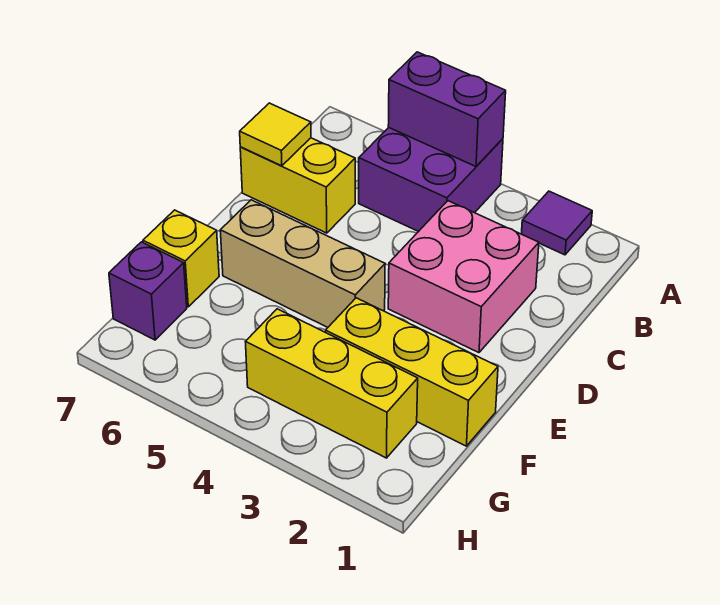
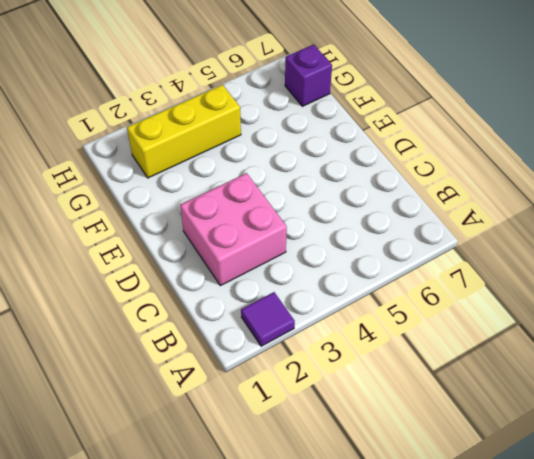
none -> purple 2x2 brick [359,128,503,232]
none -> yellow 1x2 brick [240,138,355,233]

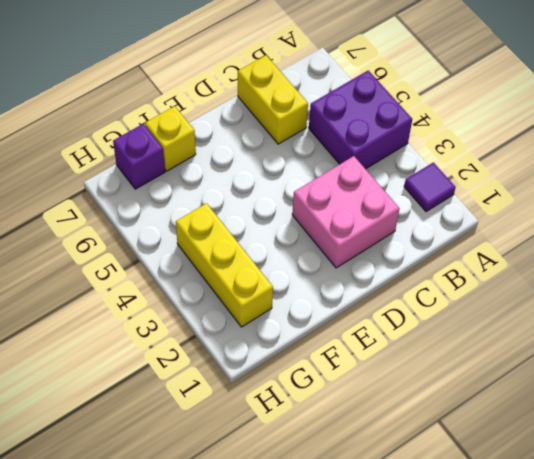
none -> tan 1x3 brick [220,200,385,327]
none -> yellow 1x3 brick [326,298,498,446]

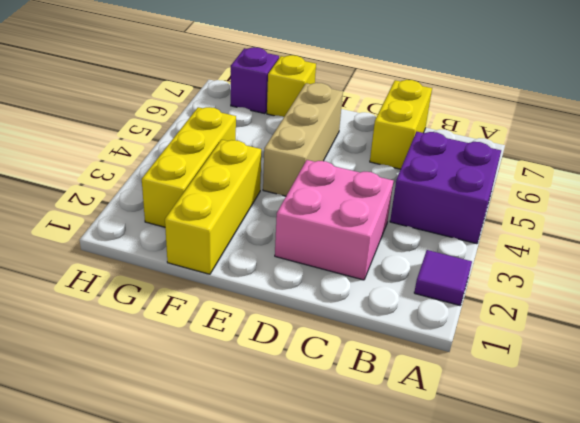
none -> purple 1x2 brick [388,52,506,166]
none -> yellow 1x1 tile [240,103,311,166]

